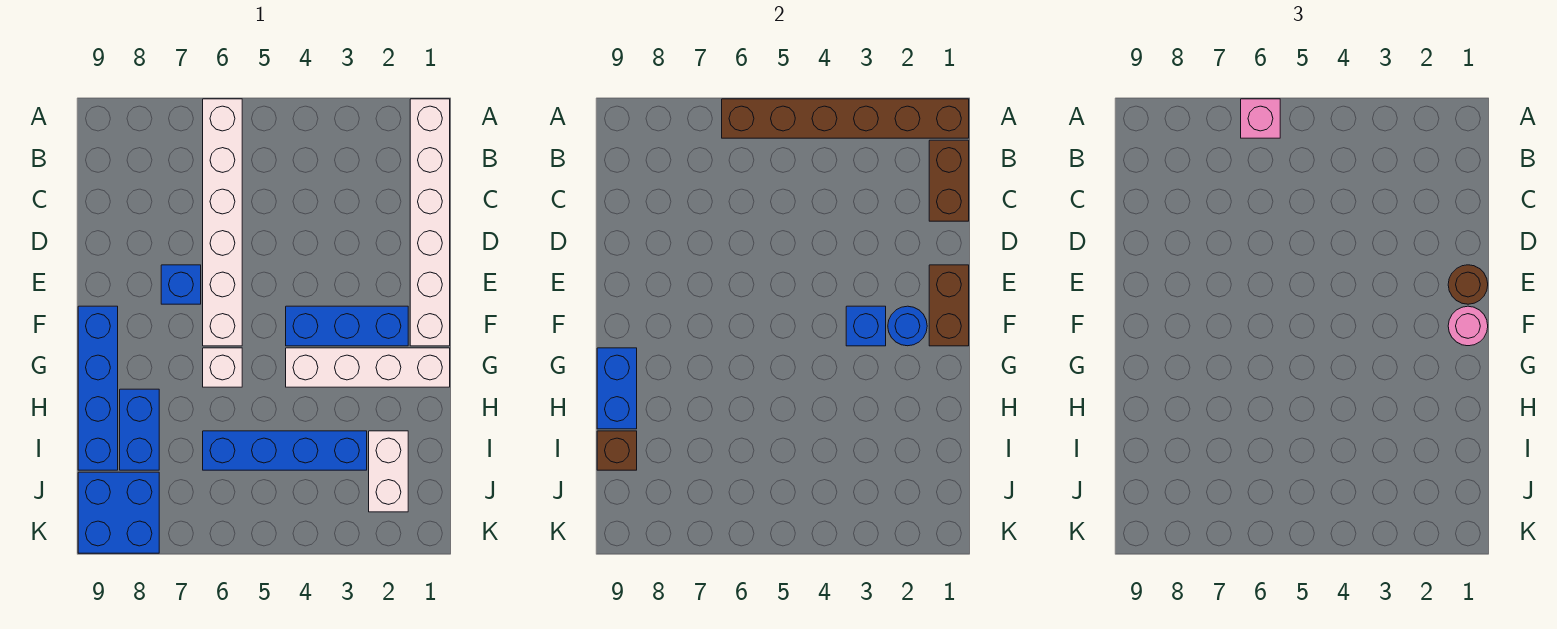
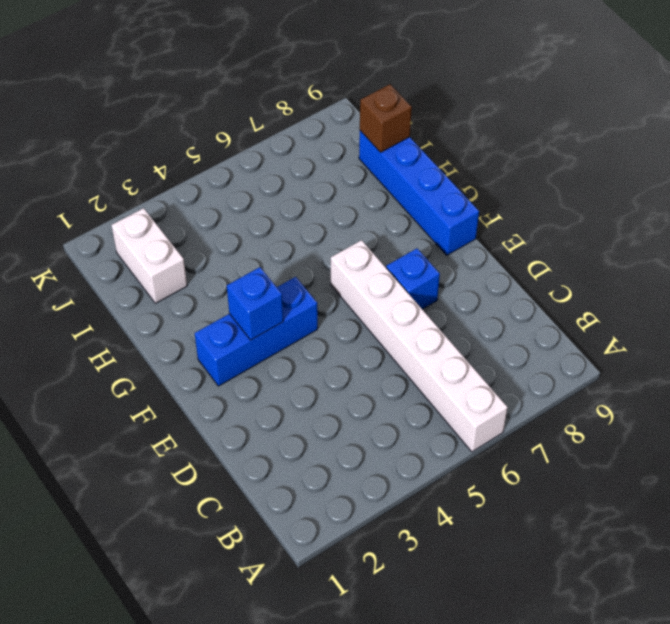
none -> white 1x6 brick [410,99,450,346]
none -> white 1x4 brick [286,348,450,387]
none -> white 1x1 brick [203,348,242,387]

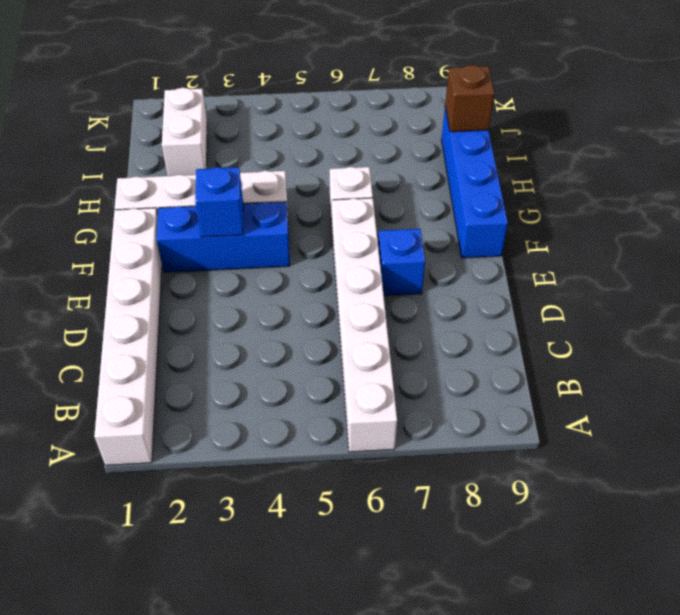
none -> blue 1x2 brick [120,389,159,470]
none -> blue 1x4 brick [203,431,367,470]
none -> blue 2x2 brick [78,472,159,553]

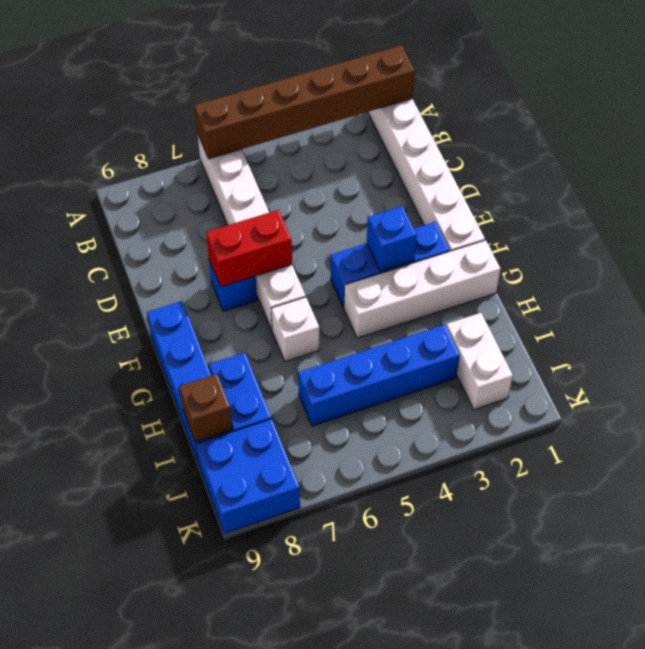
red 1x2 brick [206,210,292,287] -> none
none -> brown 1x2 brick [929,140,969,221]
none -> brown 1x2 brick [929,265,969,346]
none -> blue 1x1 round brick [888,306,927,346]

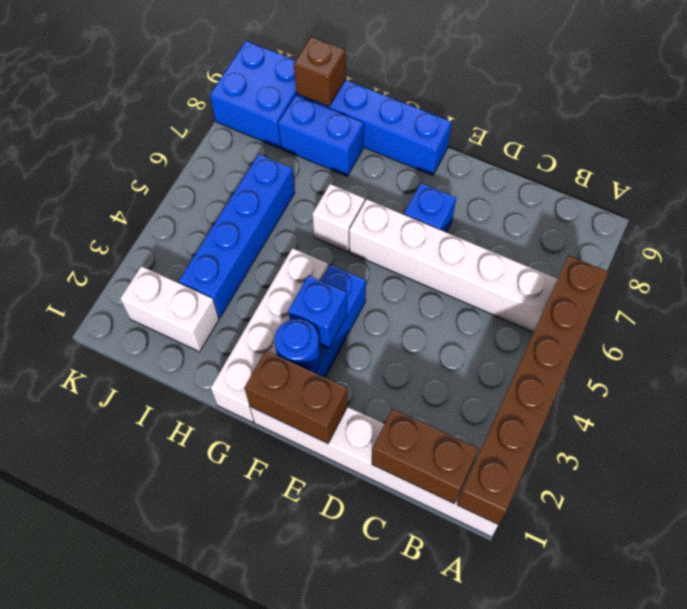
none -> blue 1x2 brick [597,348,637,429]
none -> pink 1x1 brick [1241,99,1280,138]
none -> brown 1x1 round brick [1448,265,1488,304]

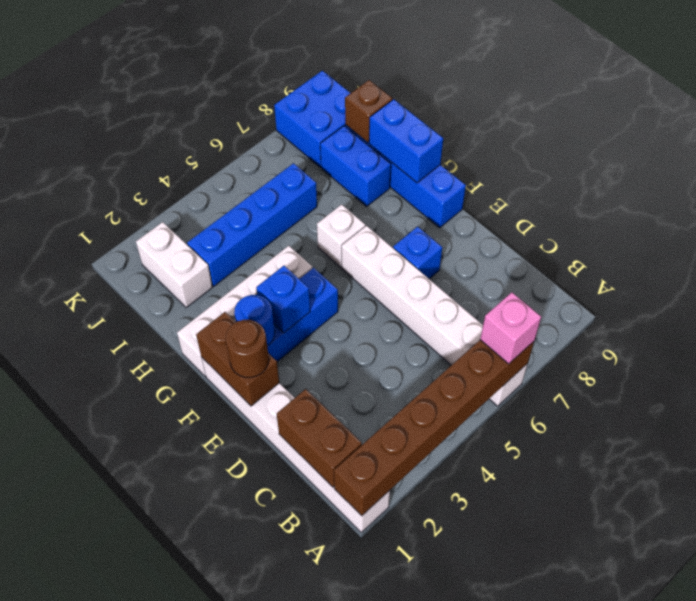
none -> pink 1x1 round brick [1448,306,1488,346]

